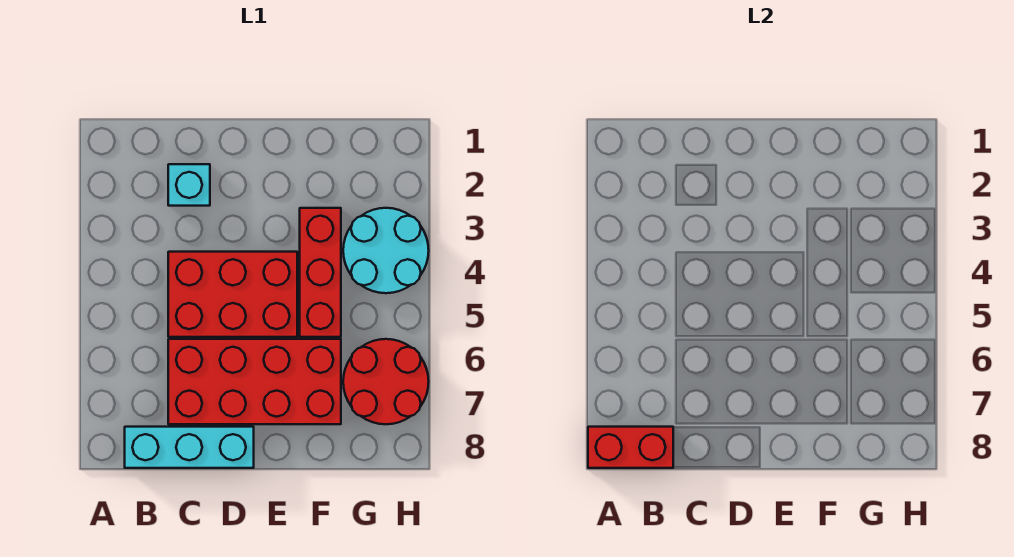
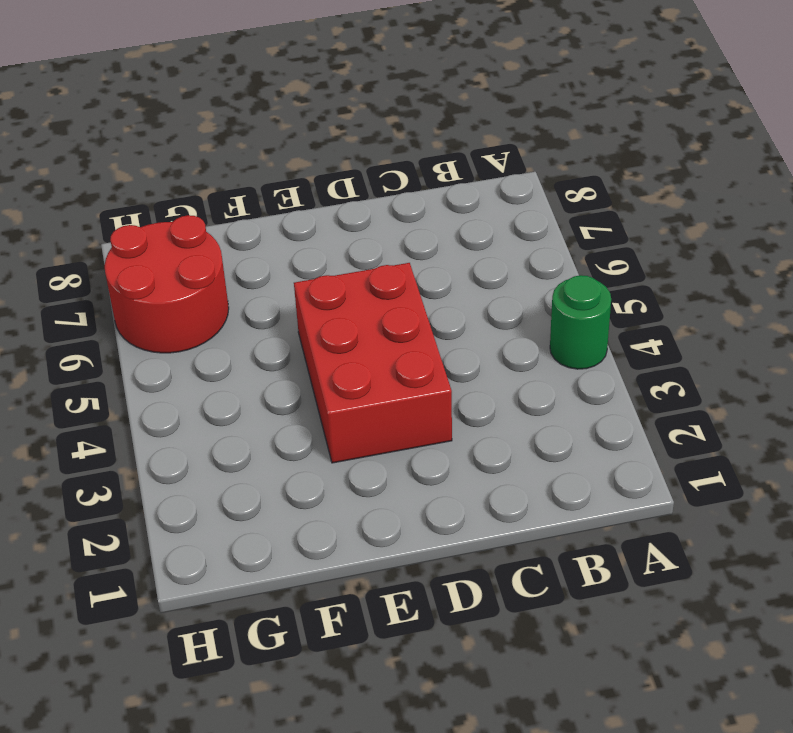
green 1x1 round brick [550,275,611,369] -> none
red 2x3 brick [294,263,452,463] -> red 2x3 brick turned to [168,252,297,337]
none -> cyan 1x3 brick [125,427,254,468]
none -> cyan 1x1 brick [168,164,210,206]

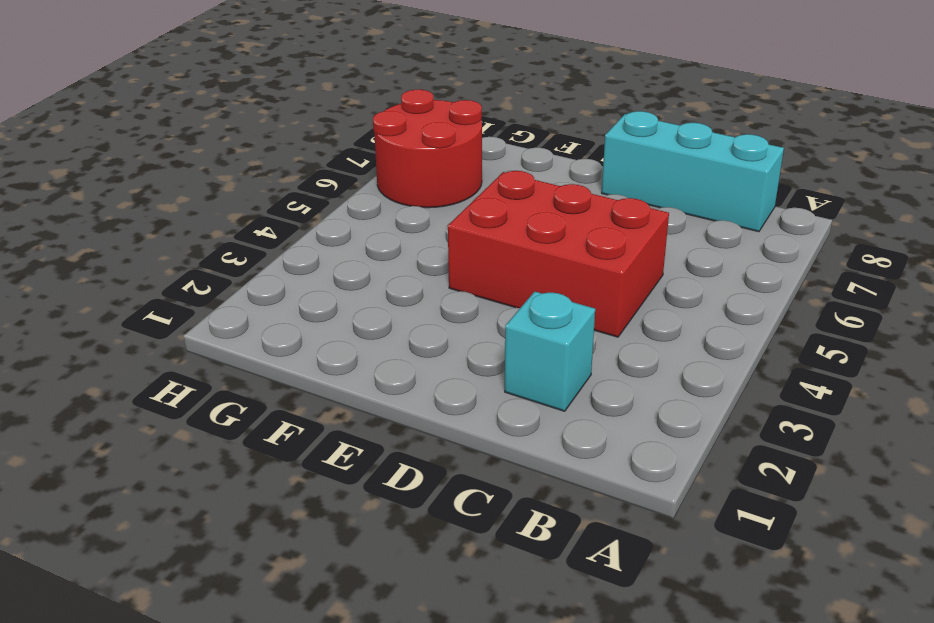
none -> red 2x4 brick [168,339,341,424]
none -> red 1x3 brick [300,208,341,337]

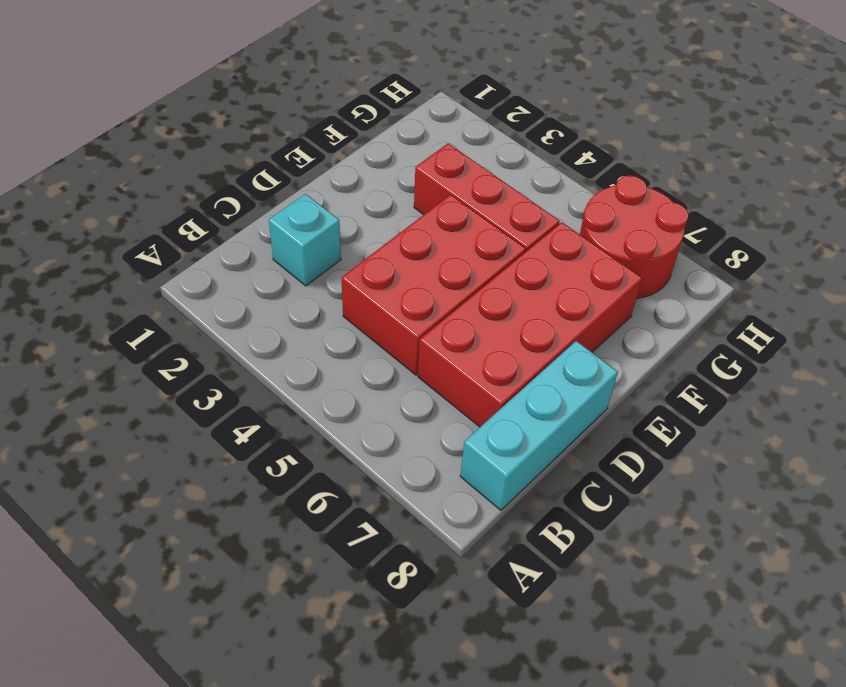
none -> cyan 2x2 round brick [343,208,429,293]
none -> red 1x2 brick [588,427,673,468]

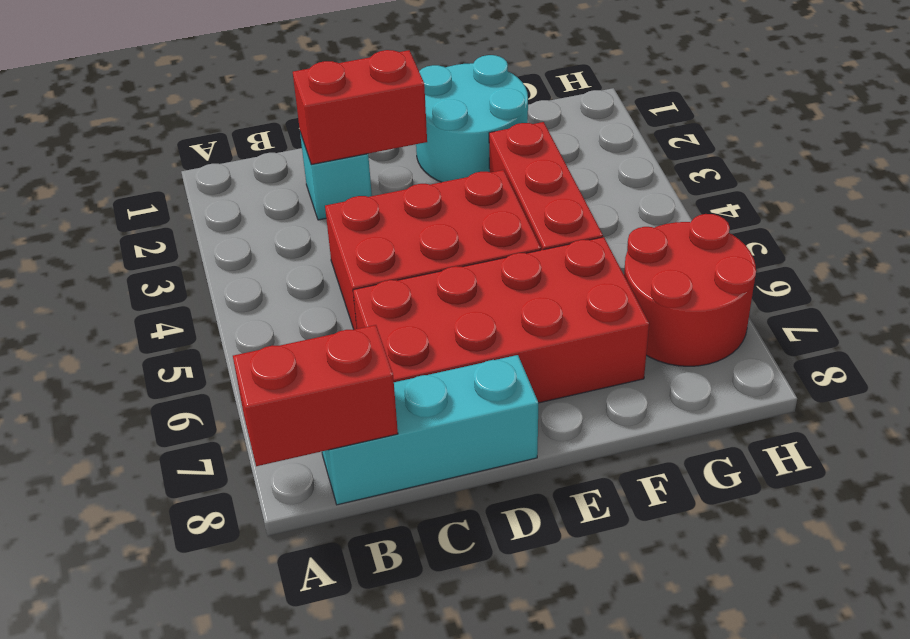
red 1x2 brick [293,50,427,165] -> none
cyan 2x2 round brick [416,55,528,182] -> cyan 2x2 round brick moved to [343,208,429,293]

